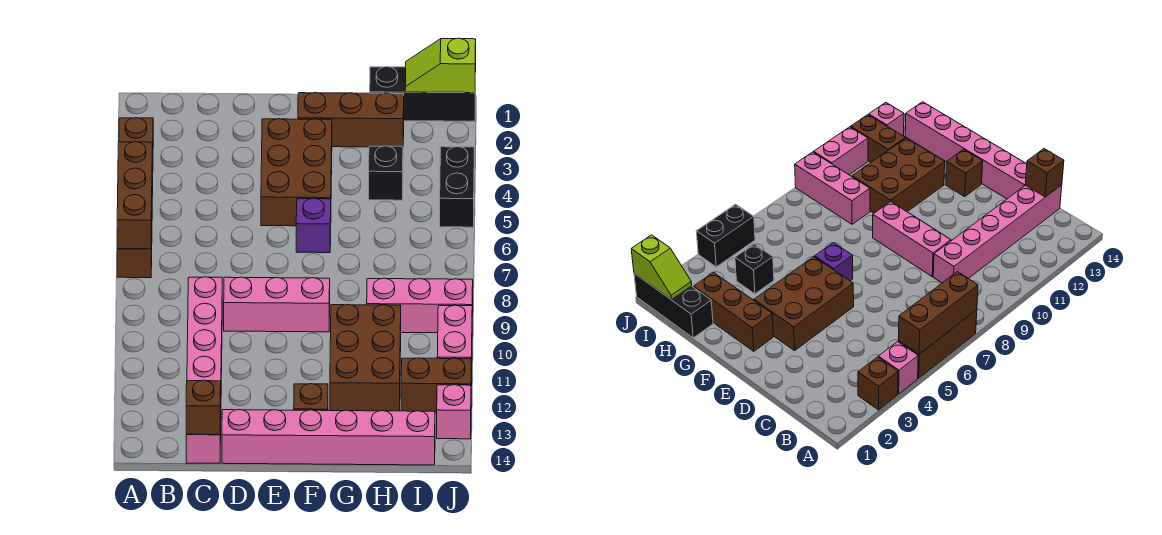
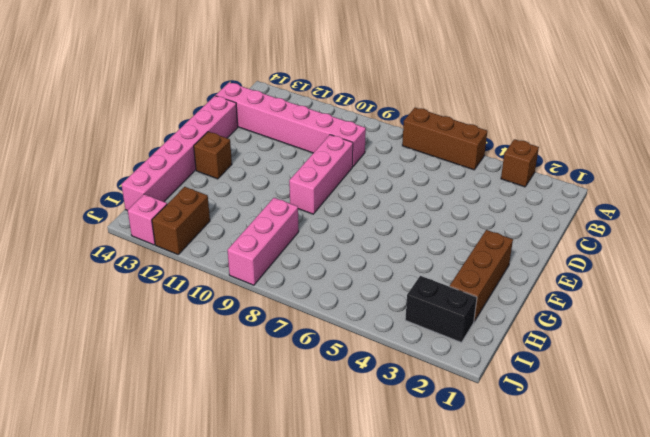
black 1x2 brick [405,276,477,343] -> black 1x2 brick moved to [440,147,474,227]
none -> pink 1x1 brick [878,341,918,394]
none -> brown 2x3 brick [261,119,332,226]
none -> purple 1x1 brick [296,198,331,253]

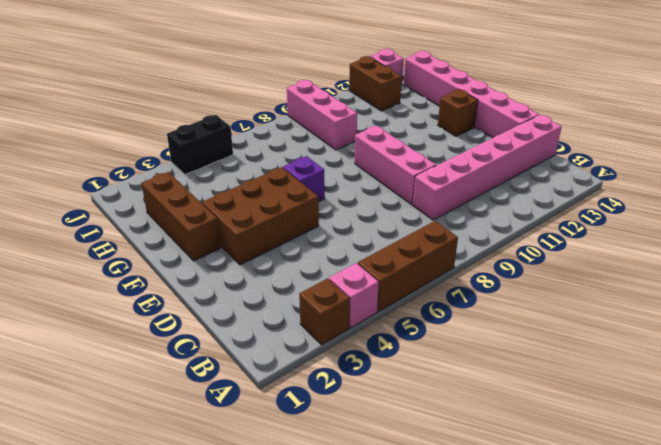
none -> brown 2x3 brick [330,305,401,411]
none -> black 1x3 brick [370,67,476,121]
none -> black 1x1 brick [369,146,403,200]

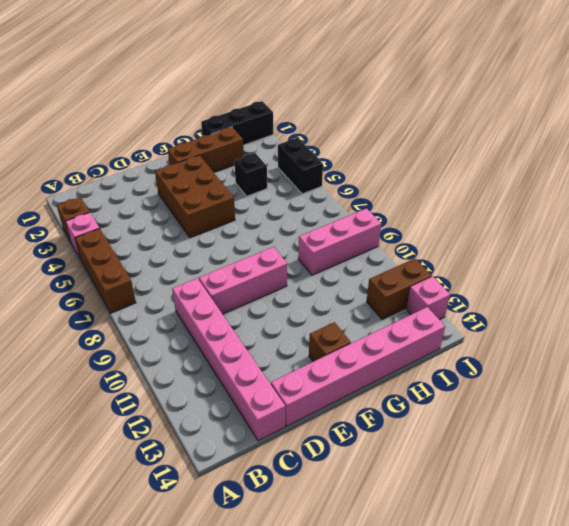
none -> purple 1x1 brick [296,198,331,253]
none -> brown 2x3 brick [330,305,401,411]
none -> pink 1x2 brick [437,305,472,386]

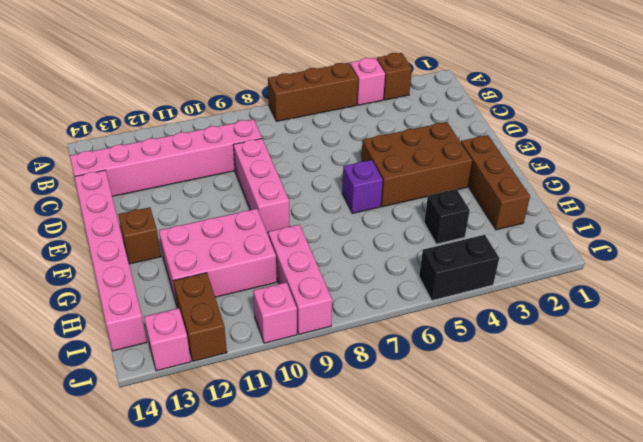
pink 2x3 brick [159,209,277,304] -> brown 2x3 brick [330,305,401,411]
pink 1x1 brick [253,282,297,343] -> pink 1x2 brick [437,305,472,386]
none -> black 1x3 brick [370,67,476,121]
none -> brown 1x3 brick [117,142,152,249]
none -> brown 1x1 brick [186,380,221,435]

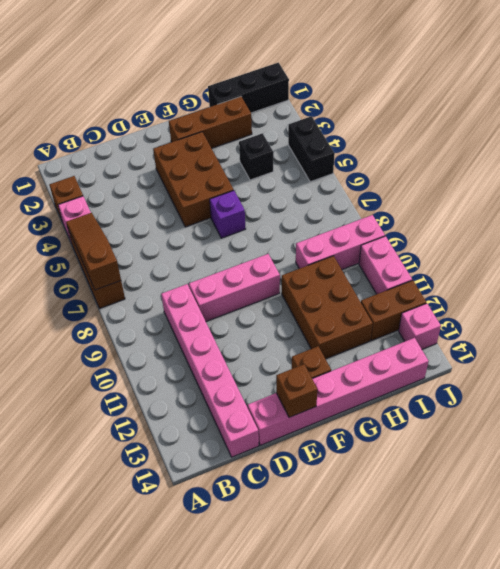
brown 1x3 slope [66,213,121,290] -> brown 1x3 brick [117,142,152,249]
brown 1x1 brick [276,364,317,417] -> brown 1x1 brick moved to [186,380,221,435]
none -> lime 1x2 slope [405,38,476,93]

